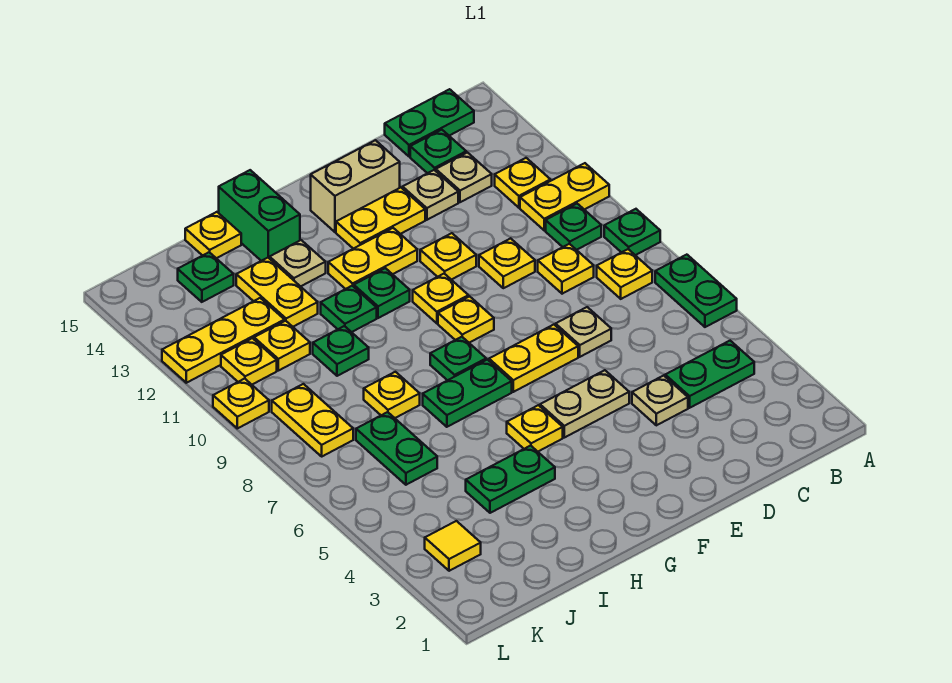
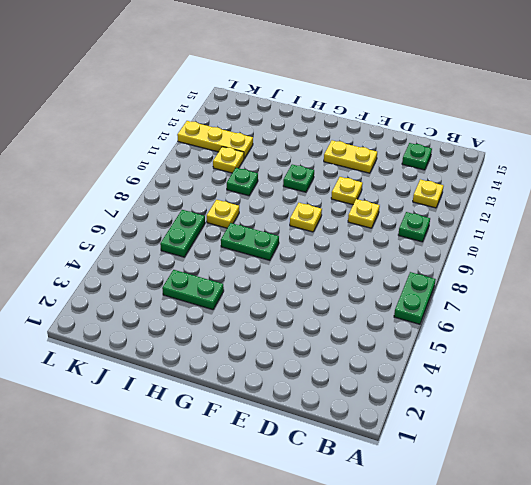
none -> green 1x1 plate [604,209,660,255]
none -> yellow 1x2 plate [520,163,609,230]
none -> green 1x2 plate [665,341,754,408]
none -> yellow 1x1 plate [597,249,652,299]

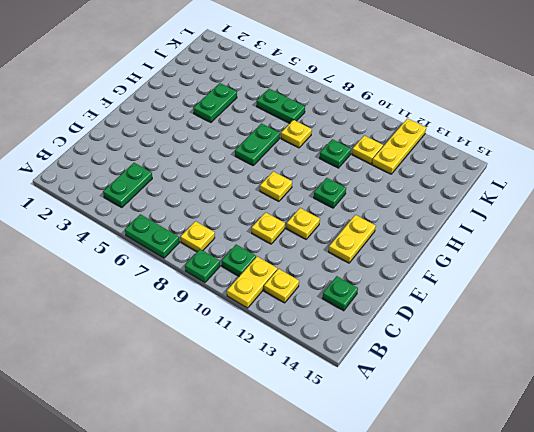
none -> green 1x2 plate [385,89,474,157]
none -> yellow 1x1 plate [538,244,594,294]
none -> tan 1x1 plate [436,152,492,202]
none -> tan 1x1 plate [632,375,688,425]

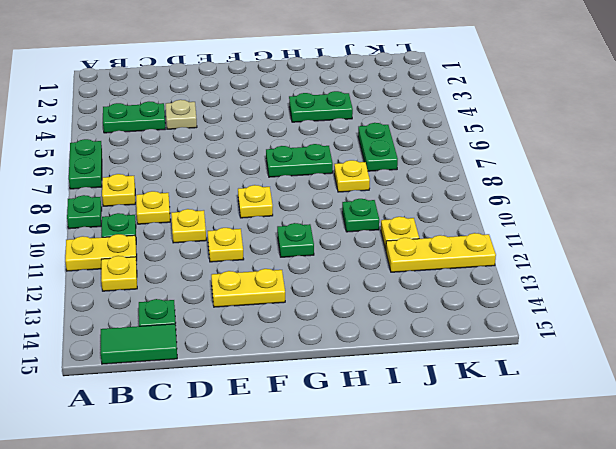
green 1x2 tile [100,324,177,364] -> green 1x2 plate [385,89,474,157]
none -> tan 1x1 plate [436,152,492,202]
none -> tan 1x1 plate [556,307,611,357]
none -> tan 1x1 plate [403,170,458,220]
none -> tan 1x2 plate [540,370,629,438]

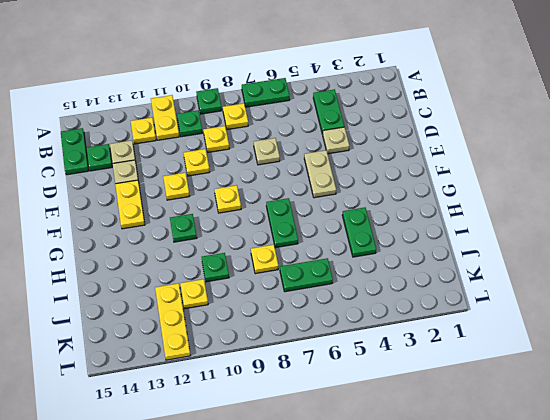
none -> yellow 1x2 plate [489,325,578,392]
none -> tan 1x2 brick [311,140,400,232]
none -> yellow 1x1 plate [413,274,468,323]
none -> yellow 1x2 plate [328,228,417,289]

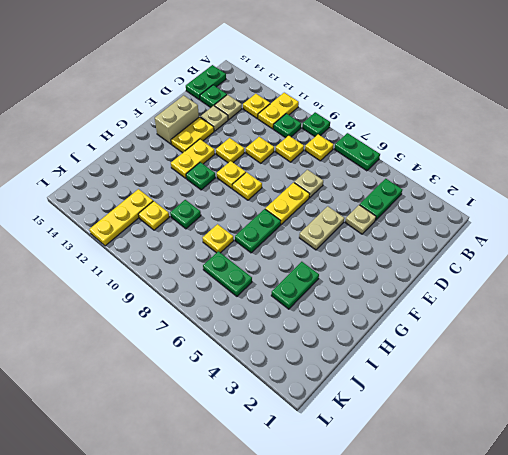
none -> yellow 1x1 plate [507,405,563,452]
none -> green 1x1 plate [430,337,486,380]
none -> green 1x1 plate [321,286,377,332]
none -> tan 1x1 plate [270,240,326,287]

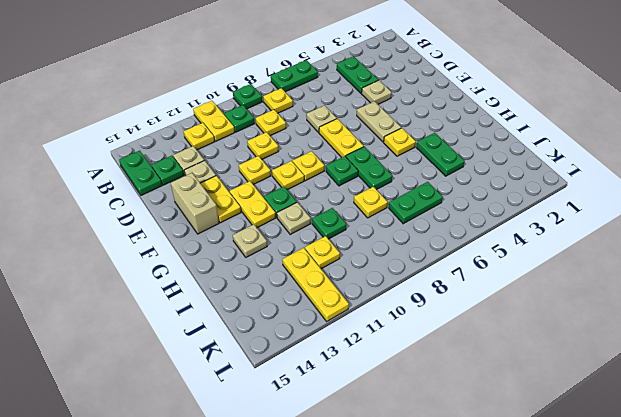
tan 1x1 plate [277,202,311,234] -> green 1x1 plate [321,286,377,332]
none -> green 1x2 brick [219,170,300,261]
none -> yellow 1x2 plate [236,258,318,327]
none -> yellow 1x1 plate [185,212,241,258]
none -> green 1x1 plate [178,252,234,302]

